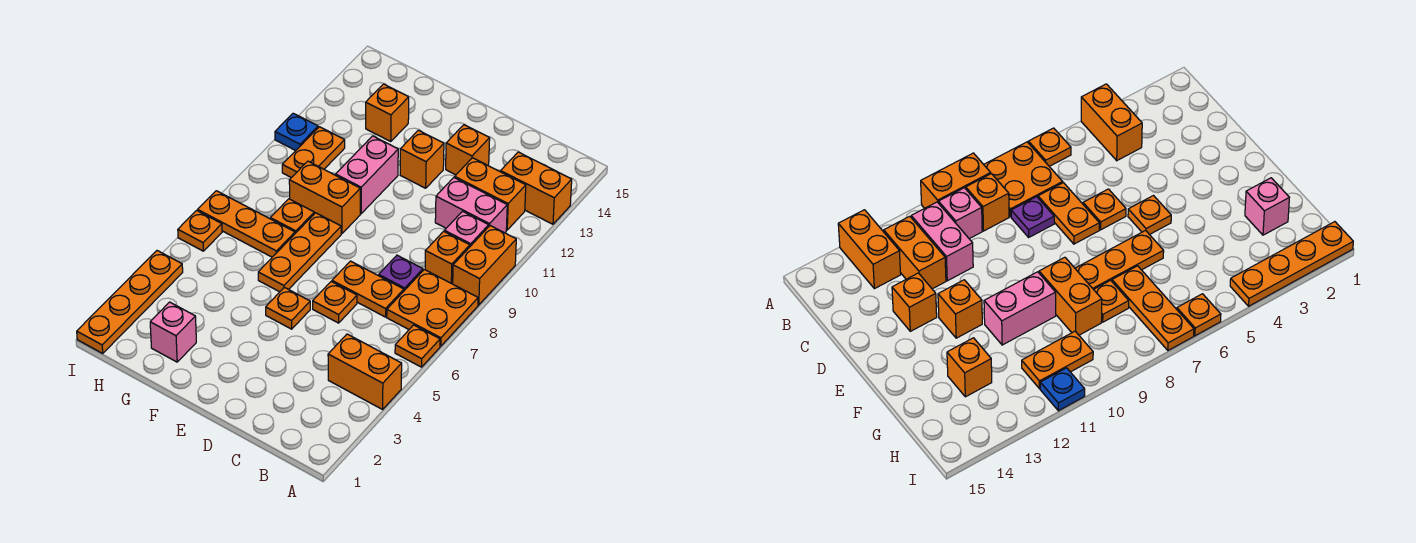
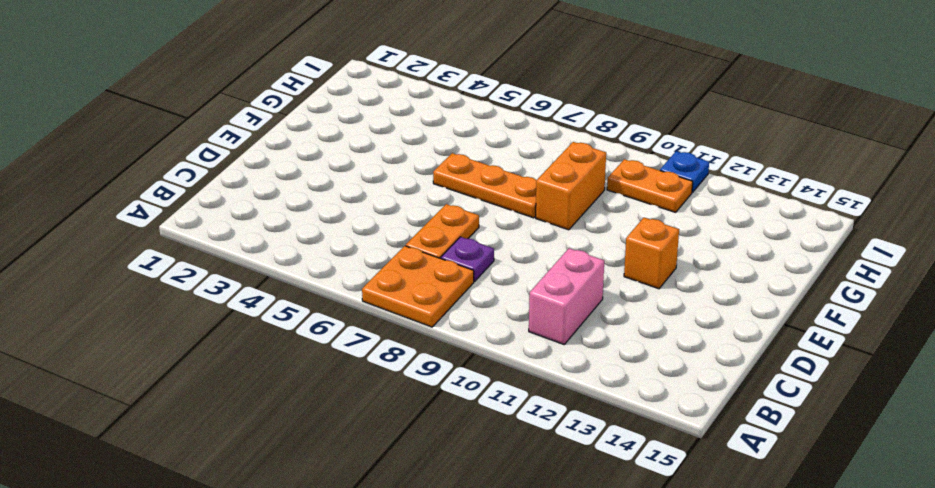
none -> orange 1x2 brick [328,334,402,409]
none -> orange 1x1 plate [395,325,440,367]
none -> orange 1x2 brick [453,226,516,305]

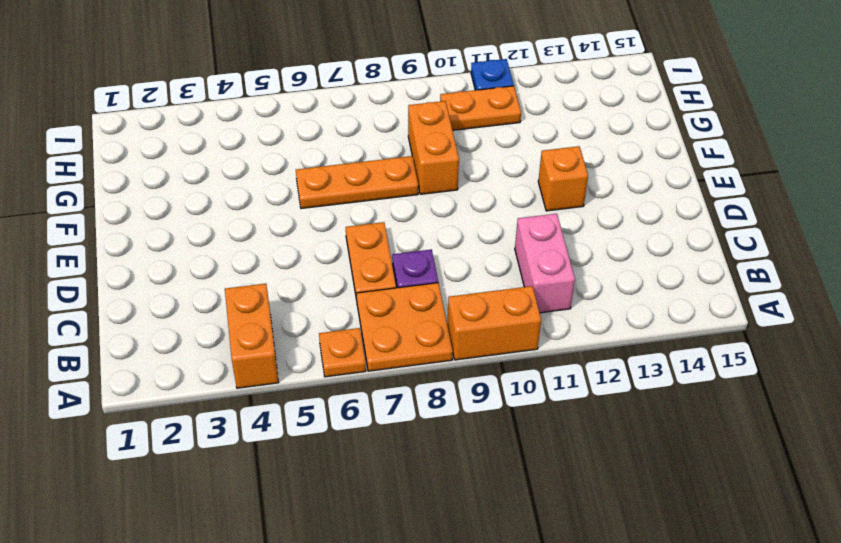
none -> orange 1x2 brick [501,152,572,224]
none -> orange 1x1 brick [425,231,470,284]
none -> pink 1x1 brick [444,211,489,246]

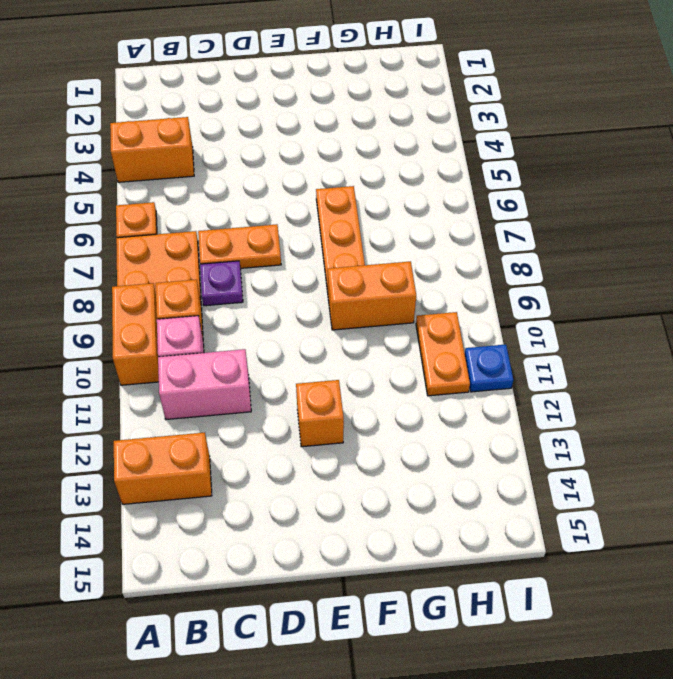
none -> orange 1x2 brick [455,158,526,230]
none -> orange 1x1 plate [313,282,357,323]
none -> orange 1x1 brick [446,125,490,175]

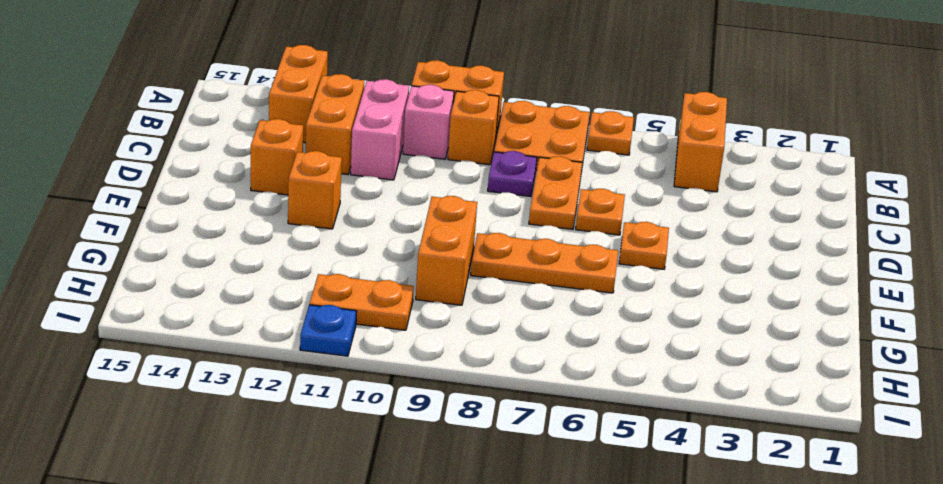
none -> pink 1x2 brick [336,136,398,214]
none -> pink 1x1 brick [150,302,196,362]
none -> orange 1x3 plate [198,191,295,257]

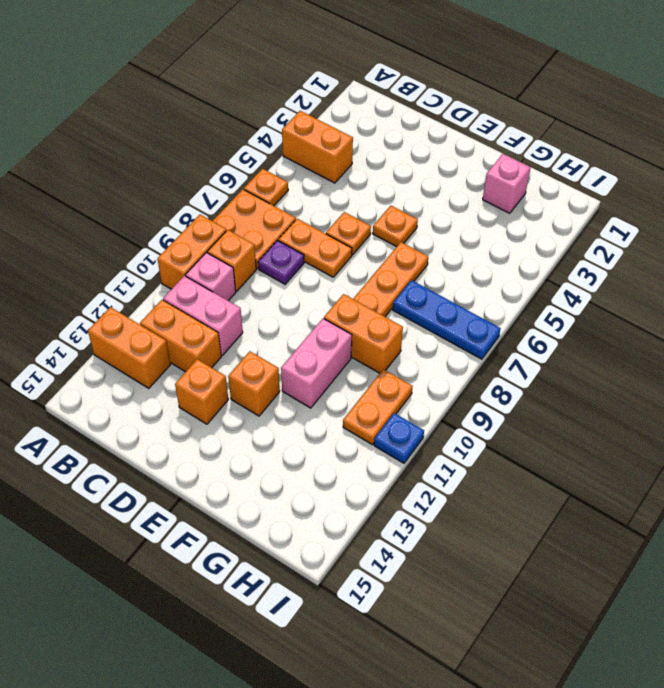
blue 1x3 plate [393,280,501,359] -> orange 1x3 plate [198,191,295,257]
none -> orange 1x1 plate [270,199,314,233]
none -> orange 1x1 brick [366,84,409,141]
none -> orange 1x4 plate [77,251,183,353]

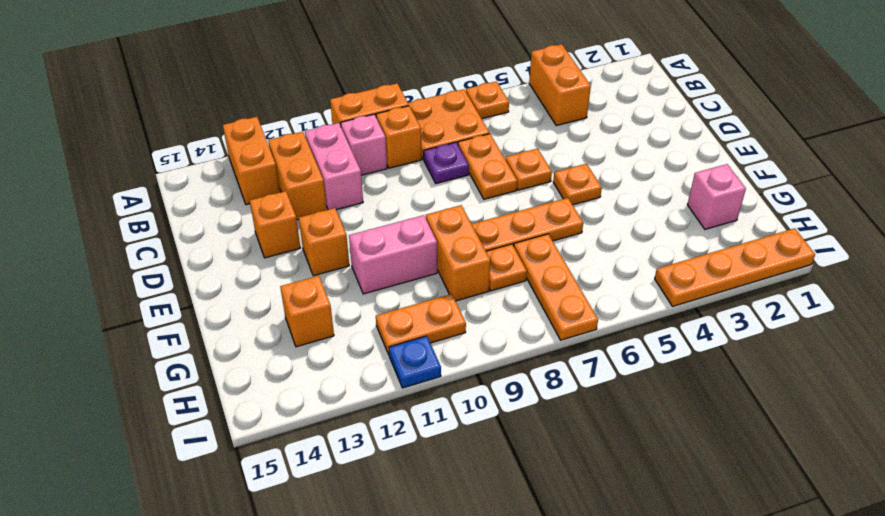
none -> orange 1x1 plate [178,210,222,251]

